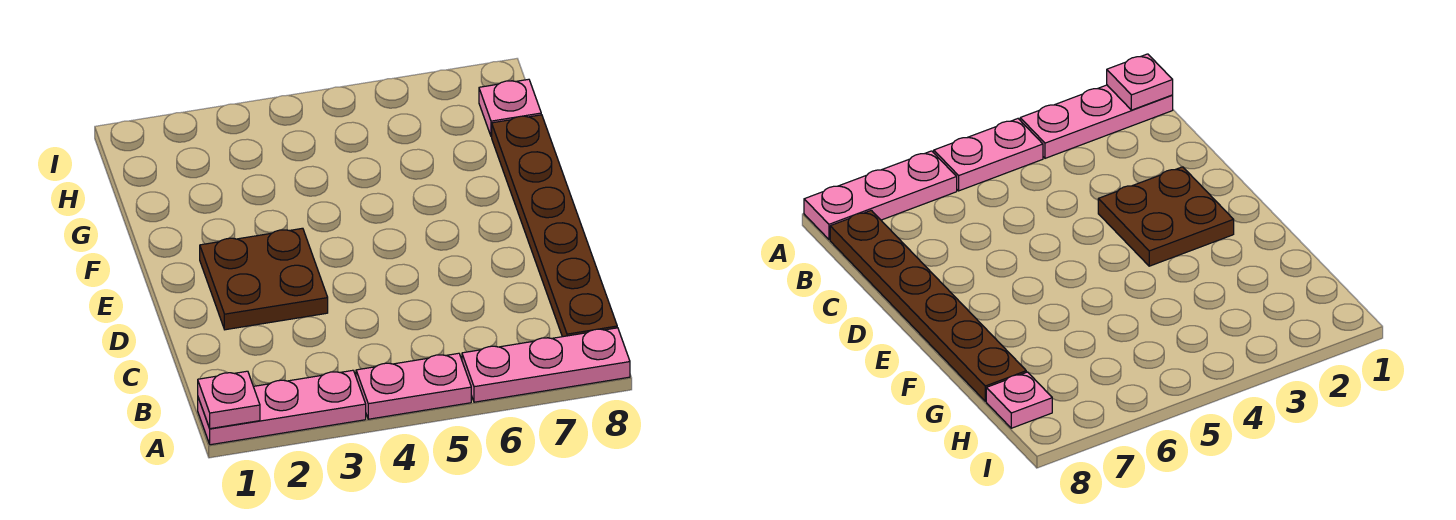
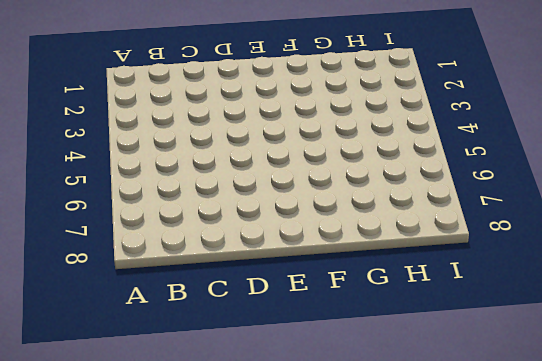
none -> pink 1x3 plate [198,370,366,445]
none -> pink 1x2 plate [356,353,471,419]

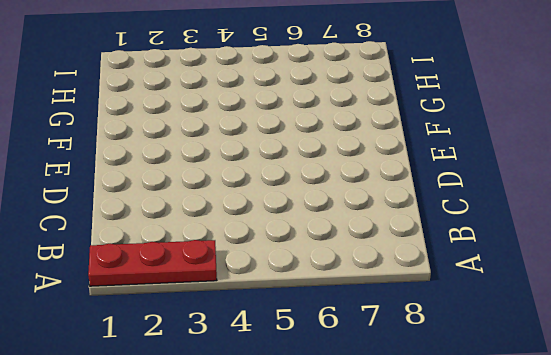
red 1x3 plate [88,240,217,286] -> pink 1x3 plate [198,370,366,445]
none -> pink 1x2 plate [356,353,471,419]
none -> pink 1x3 plate [462,328,630,402]

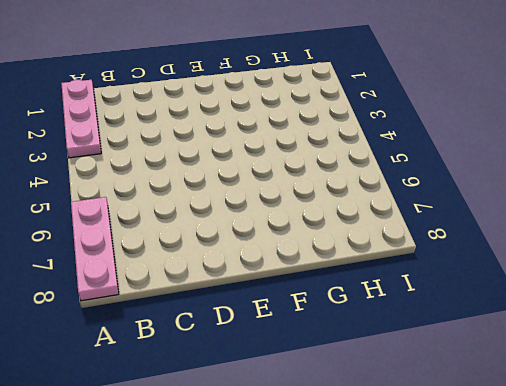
none -> pink 1x2 plate [356,353,471,419]
none -> brown 1x6 plate [492,115,617,337]

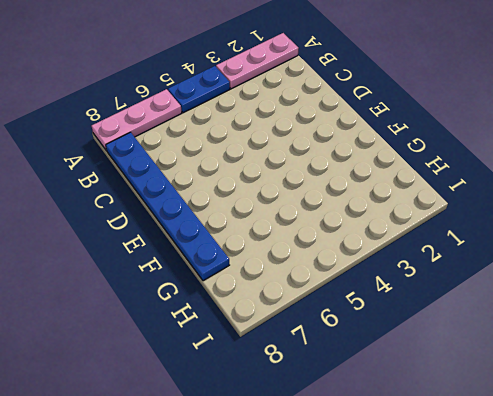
blue 1x2 plate [168,66,230,113] -> pink 1x2 plate [356,353,471,419]
blue 1x6 plate [106,132,229,281] -> brown 1x6 plate [492,115,617,337]
none -> brown 2x2 plate [200,228,328,330]
none -> pink 1x1 plate [479,79,541,137]

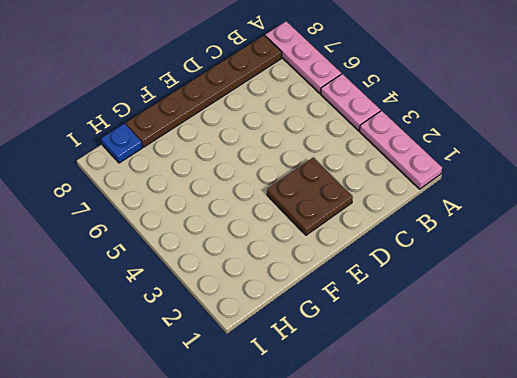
blue 1x1 plate [101,124,142,163] -> pink 1x1 plate [479,79,541,137]
none -> pink 1x1 plate [198,371,260,429]

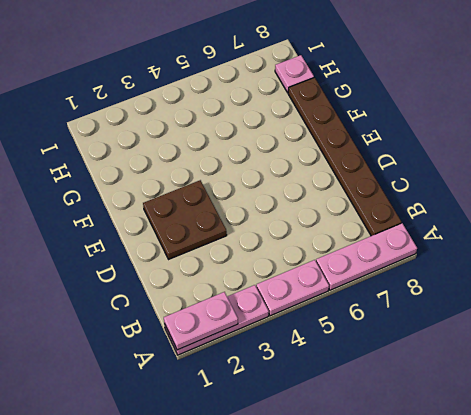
pink 1x2 plate [164,292,238,350] -> pink 1x1 plate [198,371,260,429]

